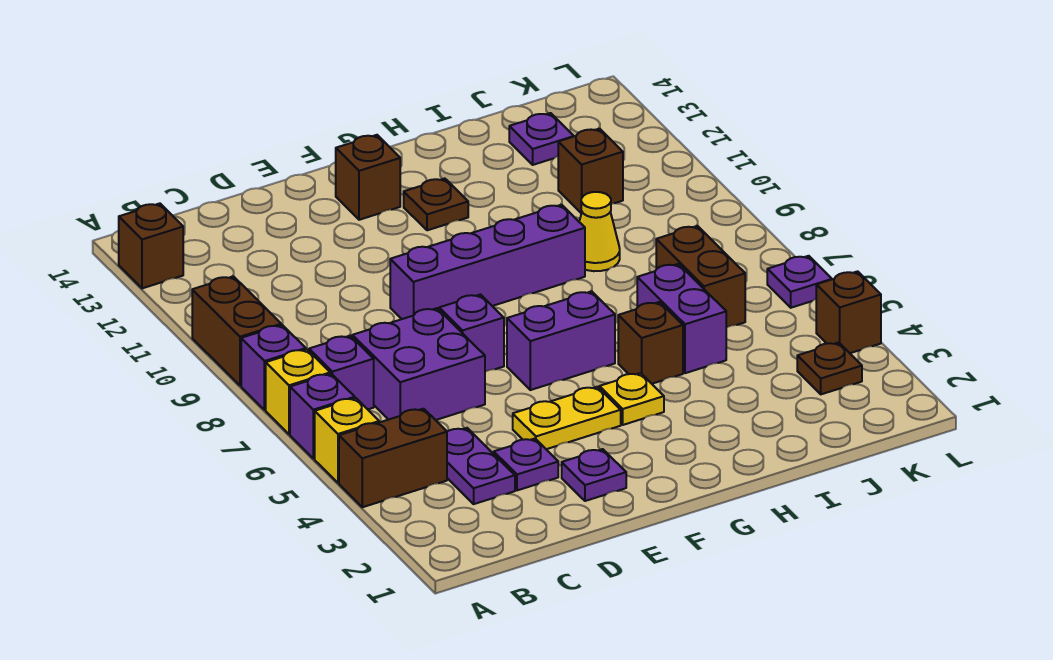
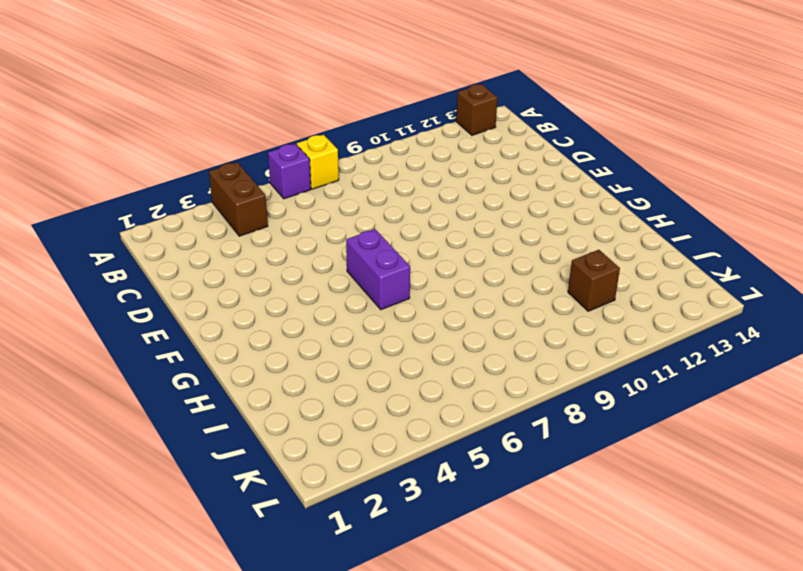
none -> yellow 1x1 brick [315,398,379,483]
none -> purple 1x1 brick [241,325,306,410]
none -> brown 1x2 brick [192,276,281,386]

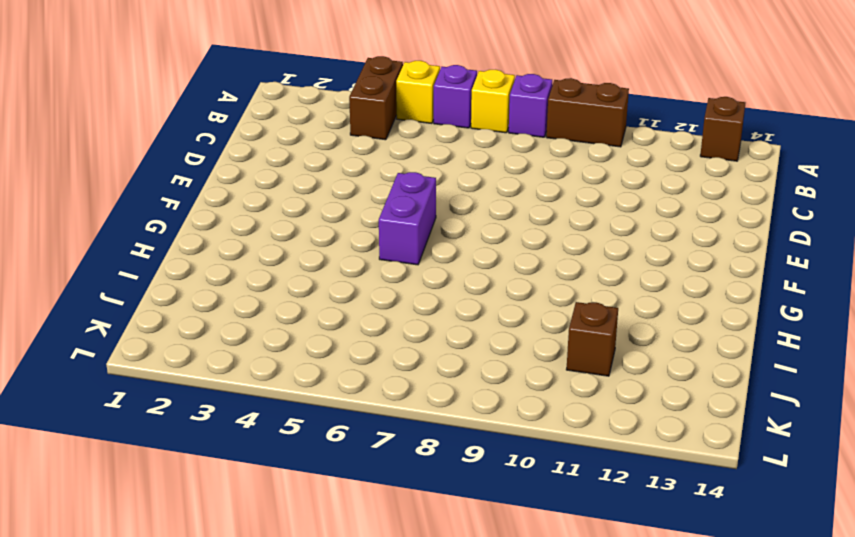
none -> purple 1x1 brick [309,336,374,409]
none -> purple 1x2 plate [447,428,515,504]
none -> purple 2x2 brick [352,308,485,420]

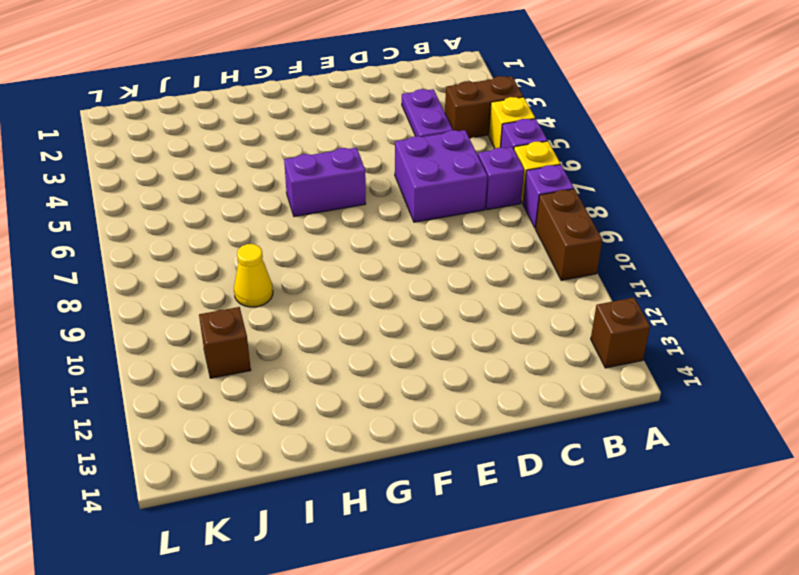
none -> purple 1x1 plate [494,439,558,490]
none -> purple 1x1 plate [562,449,626,501]
none -> yellow 1x2 plate [513,387,621,449]

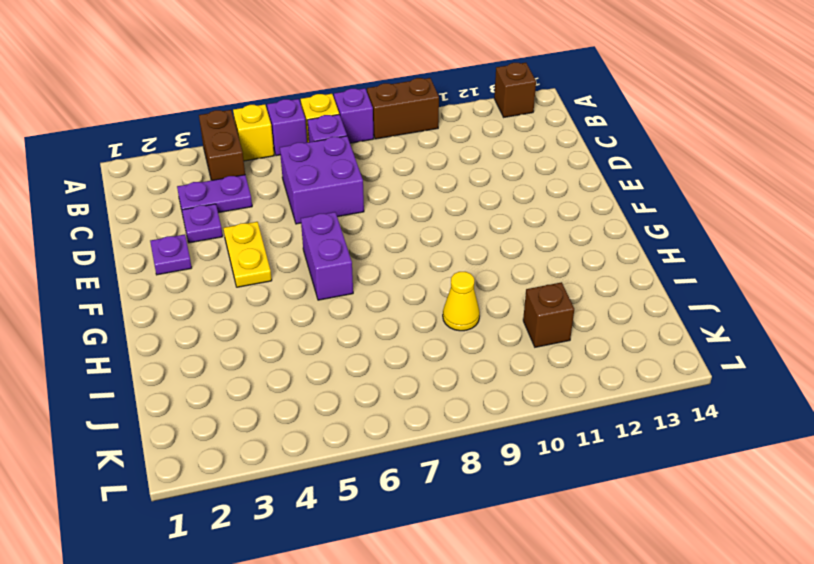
none -> purple 1x1 brick [439,294,504,372]
none -> purple 1x4 brick [390,205,585,319]
none -> brown 1x1 brick [336,135,400,220]

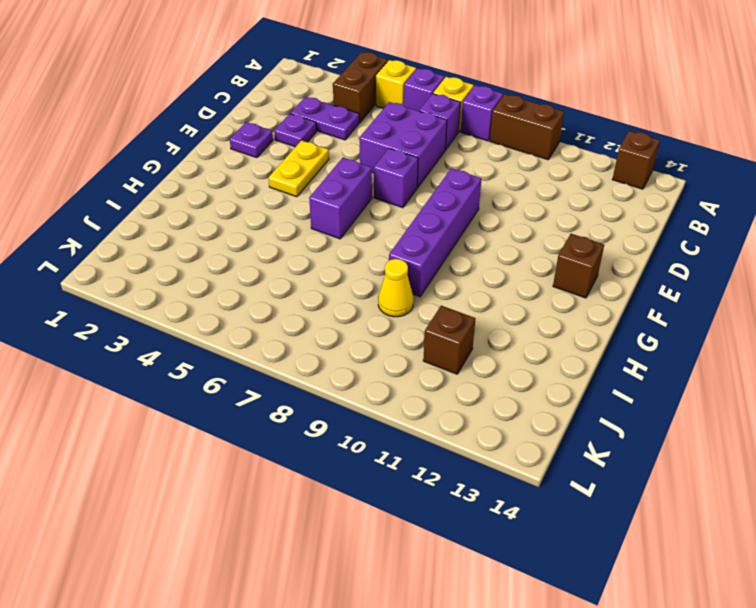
none -> yellow 1x1 plate [599,373,664,425]
none -> brown 1x1 plate [404,178,468,230]
none -> brown 1x1 brick [618,302,683,384]

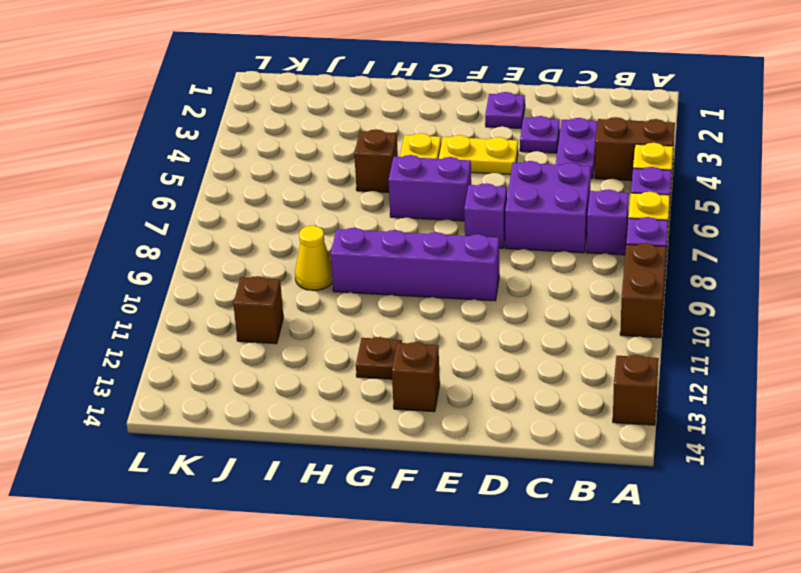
none -> purple 1x2 brick [637,264,726,373]
none -> brown 1x2 brick [656,226,745,328]
none -> purple 1x1 plate [509,113,574,165]

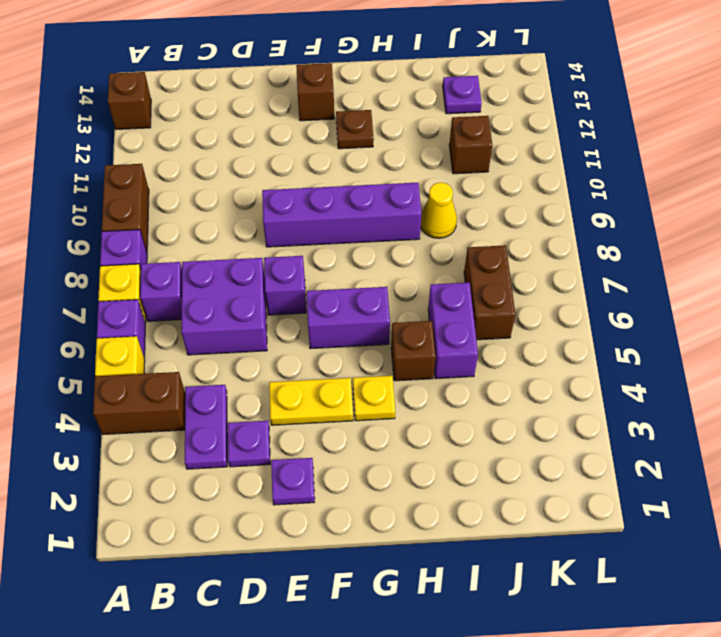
none -> brown 1x1 plate [797,342,862,394]
none -> brown 1x1 brick [816,271,881,353]
none -> purple 1x1 plate [767,256,832,308]

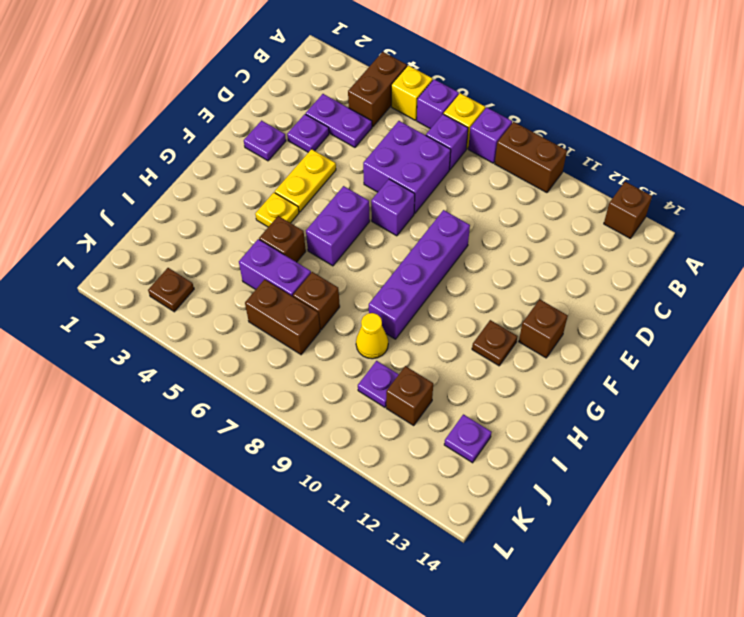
brown 1x1 brick [293,272,340,330] -> brown 1x1 brick moved to [816,271,881,353]
purple 1x1 plate [358,361,399,407] -> purple 1x1 plate moved to [767,256,832,308]

